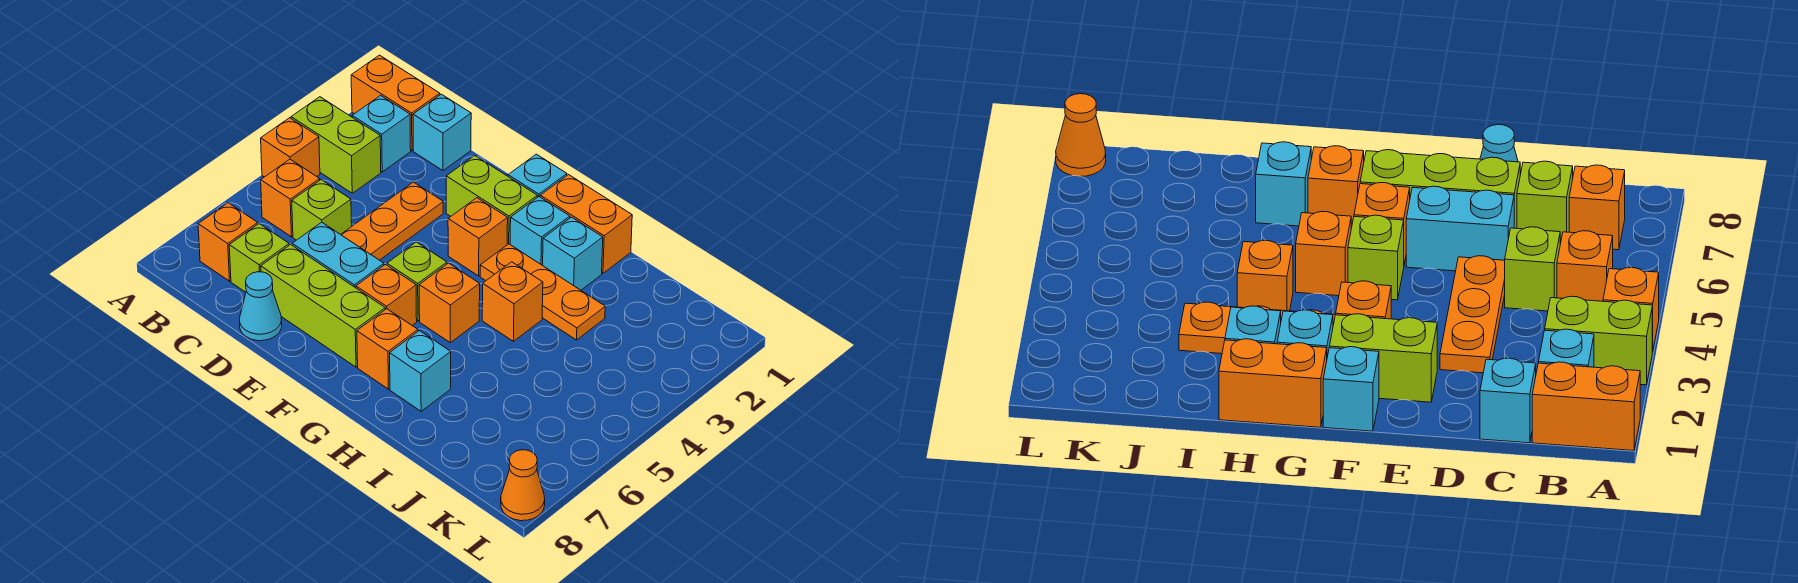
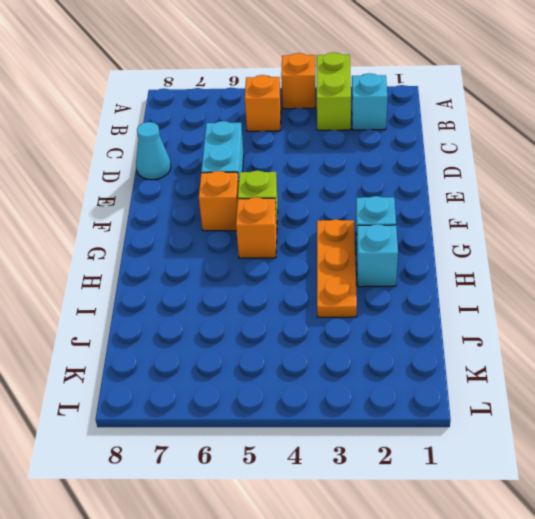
none -> orange 1x2 brick [351,55,440,151]
none -> orange 1x1 brick [198,203,258,281]
none -> cyan 1x1 brick [413,94,471,171]

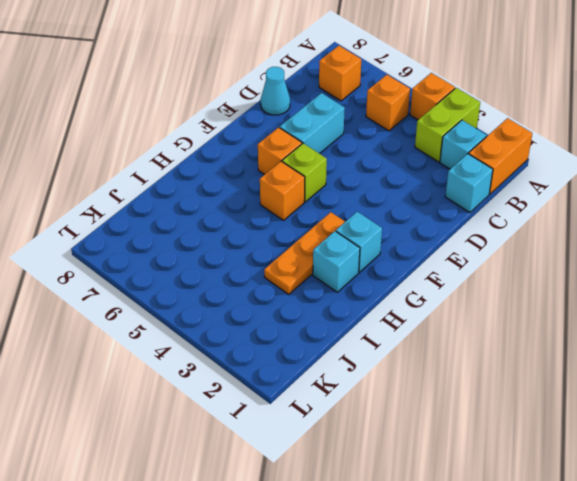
none -> lime 1x1 brick [292,180,352,240]
none -> lime 1x1 brick [229,224,289,292]
none -> orange 1x3 plate [341,182,443,260]

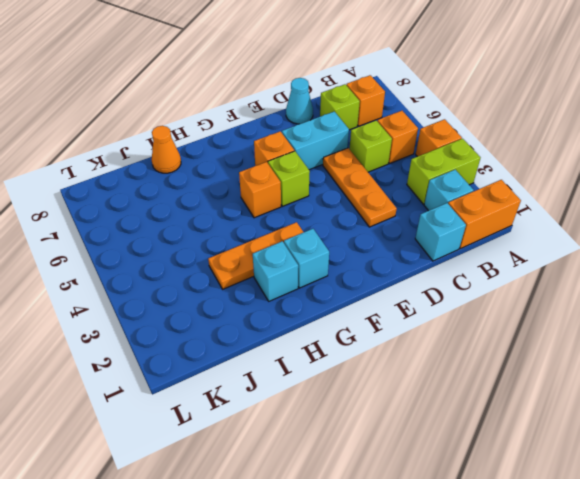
orange 1x1 cone [152,126,181,173] -> orange 1x1 cone moved to [501,450,545,521]
none -> lime 1x3 brick [261,245,385,367]
none -> lime 1x2 brick [446,156,537,245]
none -> cyan 1x1 brick [508,154,567,197]

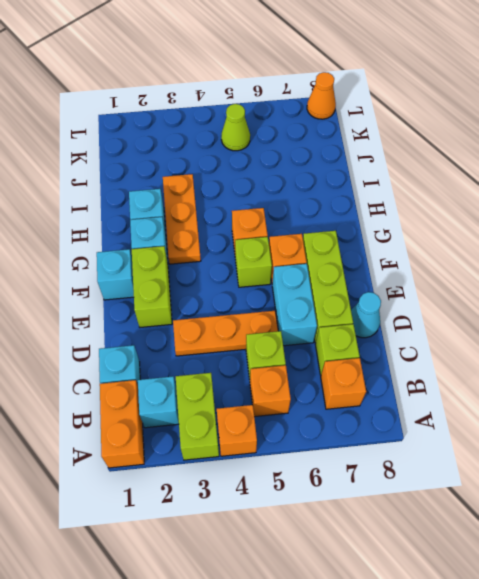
lime 1x1 cone [221,104,250,151] -> none
none -> orange 1x1 brick [448,198,508,276]
none -> orange 1x2 brick [540,175,632,273]
none -> orange 1x1 brick [357,309,418,389]

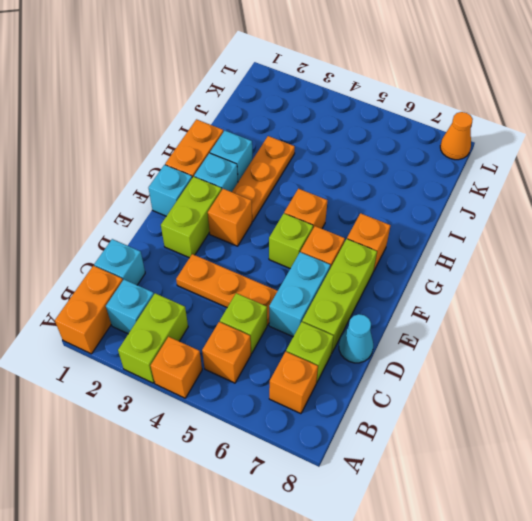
none -> orange 1x1 brick [482,262,543,341]
none -> cyan 1x1 brick [390,331,451,411]

